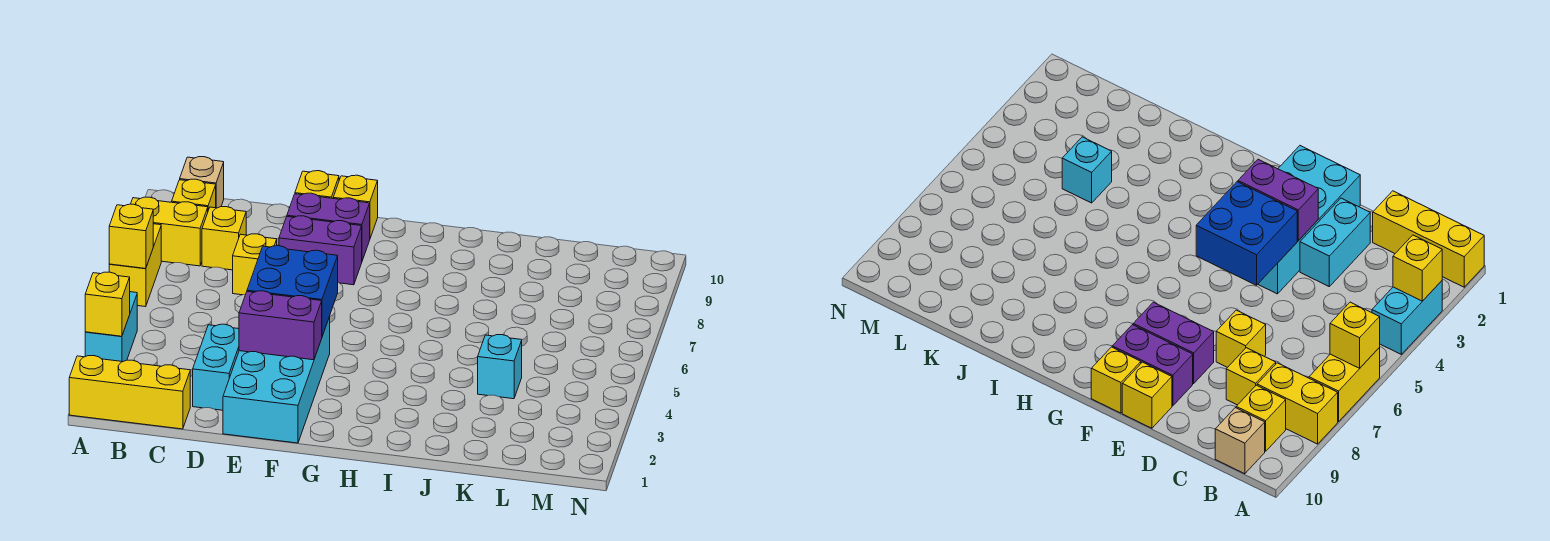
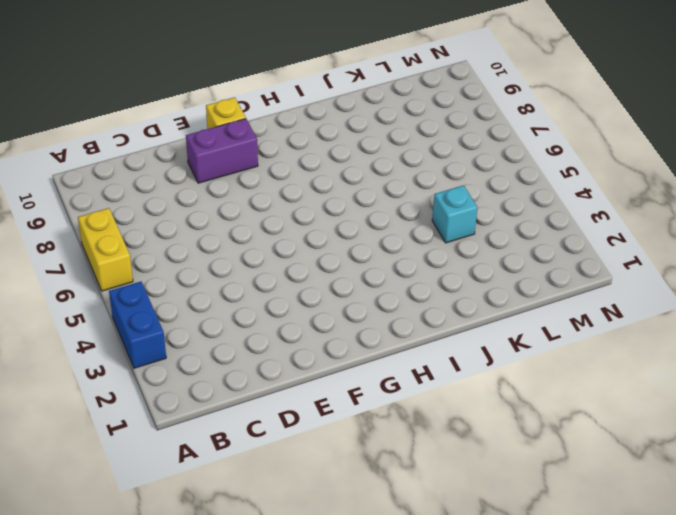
blue 1x2 brick [109,282,166,368] -> cyan 1x2 brick [85,292,137,362]
none -> yellow 1x3 brick [69,356,190,429]
none -> yellow 1x2 brick [131,197,208,266]
none -> yellow 1x1 brick [172,179,216,210]

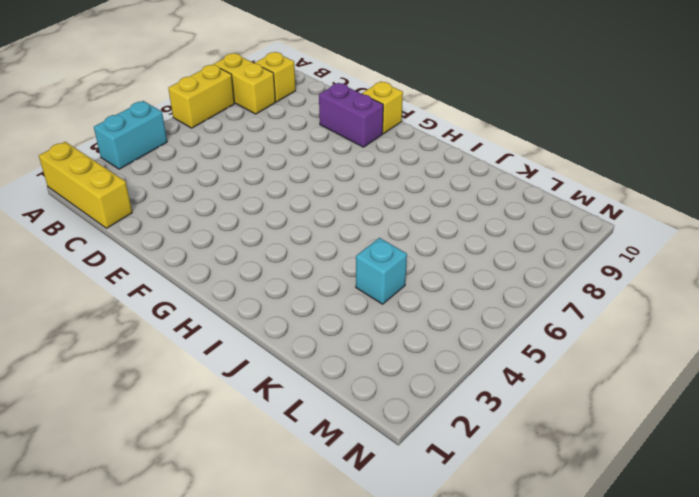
none -> tan 1x1 brick [180,157,224,208]
none -> yellow 1x1 brick [202,207,246,270]
none -> cyan 1x2 brick [193,324,239,410]

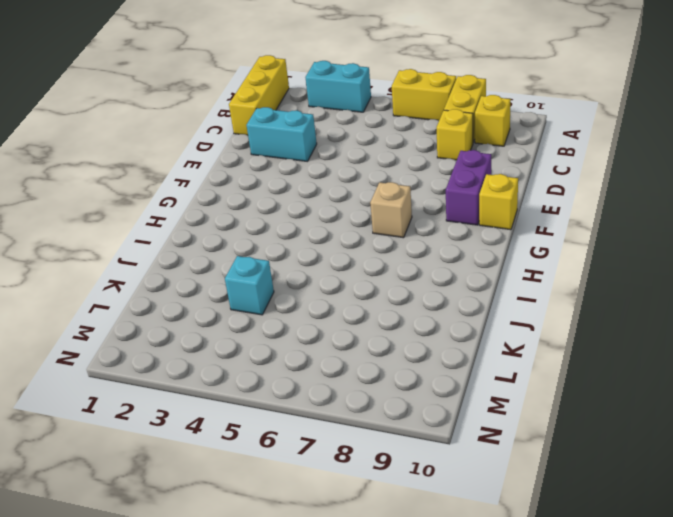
tan 1x1 brick [370,182,412,238] -> tan 1x1 brick moved to [180,157,224,208]
none -> yellow 1x1 brick [233,234,277,295]
none -> cyan 2x4 brick [223,317,330,443]
none -> purple 1x2 brick [279,216,362,285]

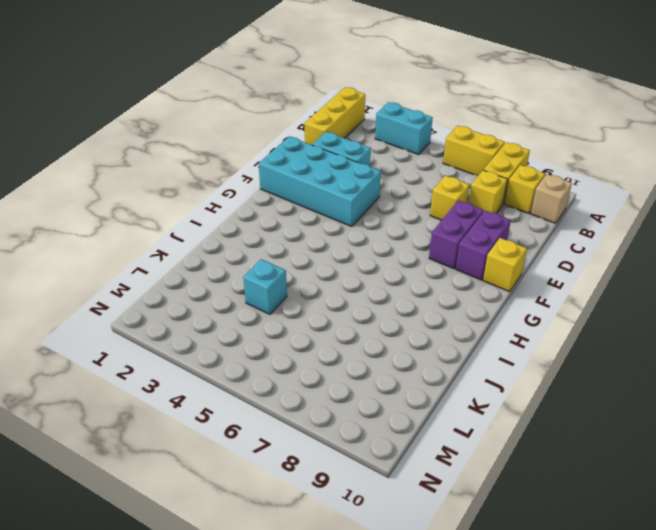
none -> yellow 1x1 brick [295,171,339,198]
none -> yellow 1x1 brick [85,272,130,336]
none -> yellow 1x1 brick [109,204,153,268]

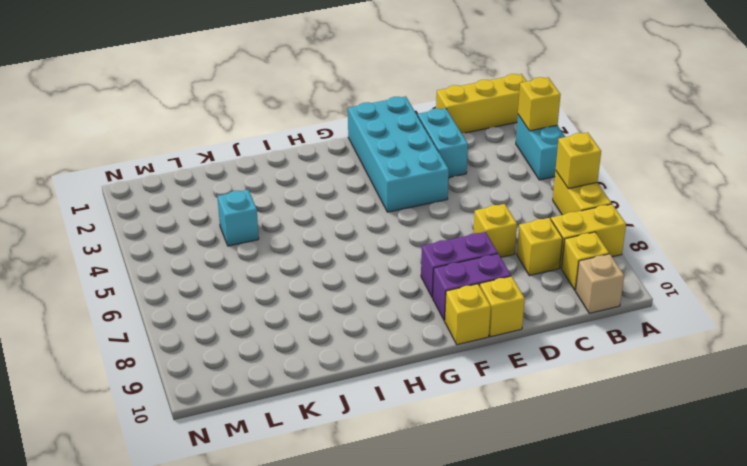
none -> purple 1x2 brick [239,291,322,360]
none -> blue 2x2 brick [247,246,338,336]

